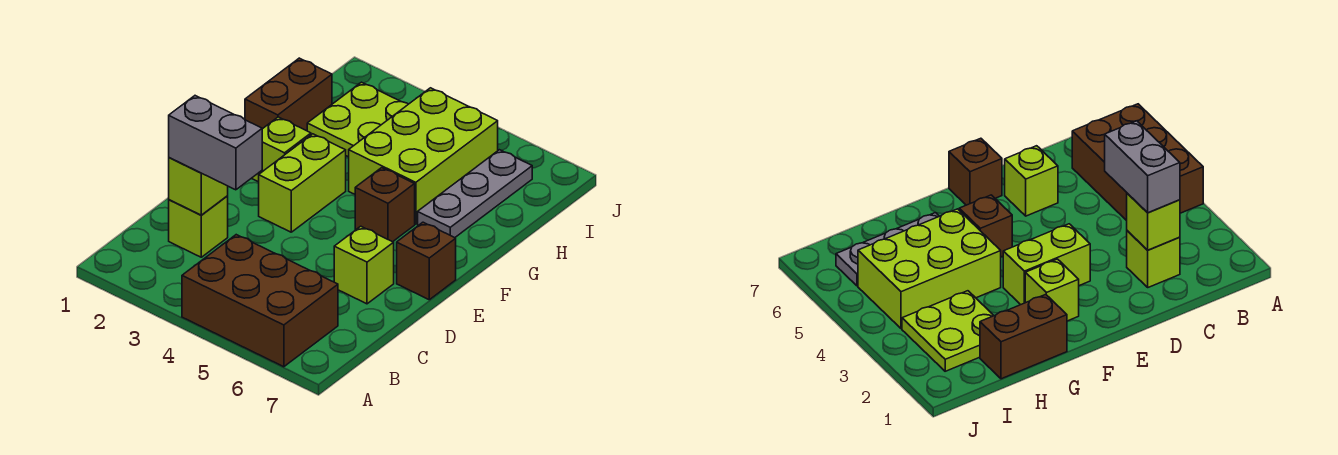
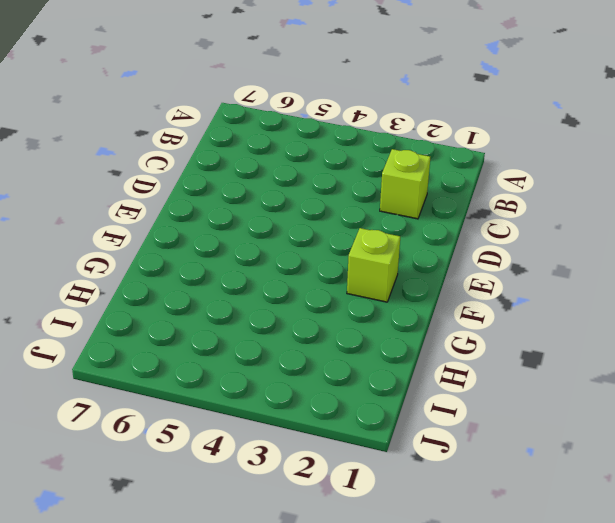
none -> brown 2x3 brick [182,235,338,367]
none -> lime 1x1 brick [334,226,394,304]
none -> lime 1x2 brick [259,134,346,232]

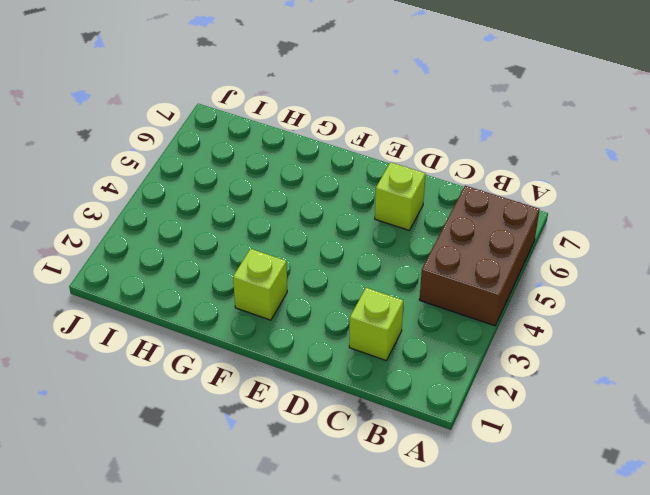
none -> lime 1x2 brick [259,134,346,232]
none -> brown 1x1 brick [397,222,456,300]
none -> brown 1x1 brick [355,168,415,242]

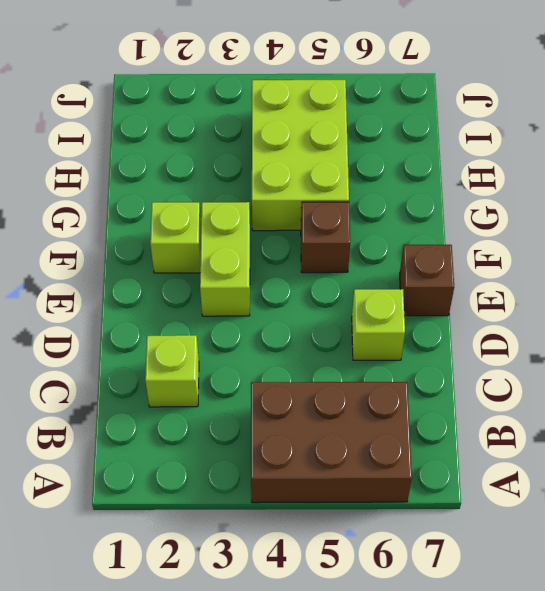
none -> brown 1x2 brick [245,58,332,131]
none -> grey 1x3 plate [418,150,532,238]
none -> lime 2x2 plate [307,82,408,157]

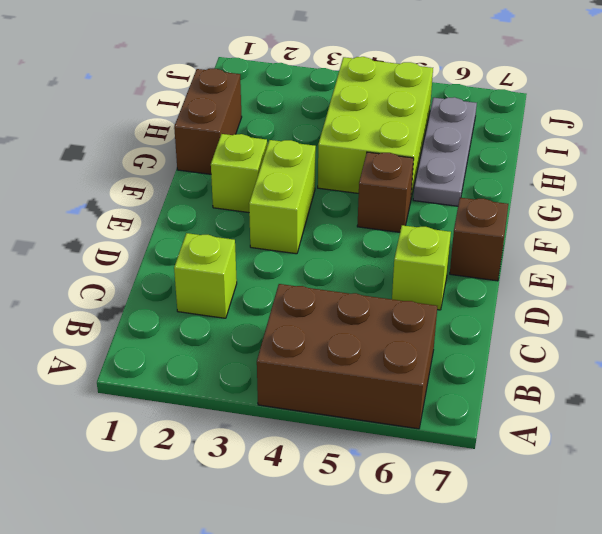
none -> lime 2x2 plate [307,82,408,157]
none -> lime 1x1 brick [169,158,228,215]
none -> grey 1x2 brick [169,96,262,190]

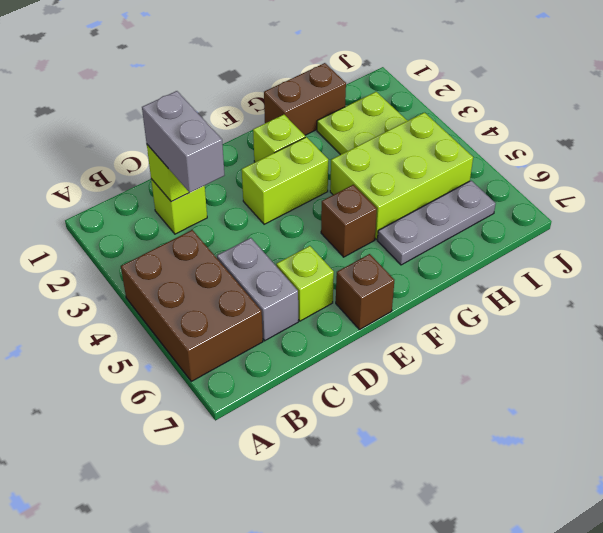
grey 1x2 brick [217,238,298,341] -> none

